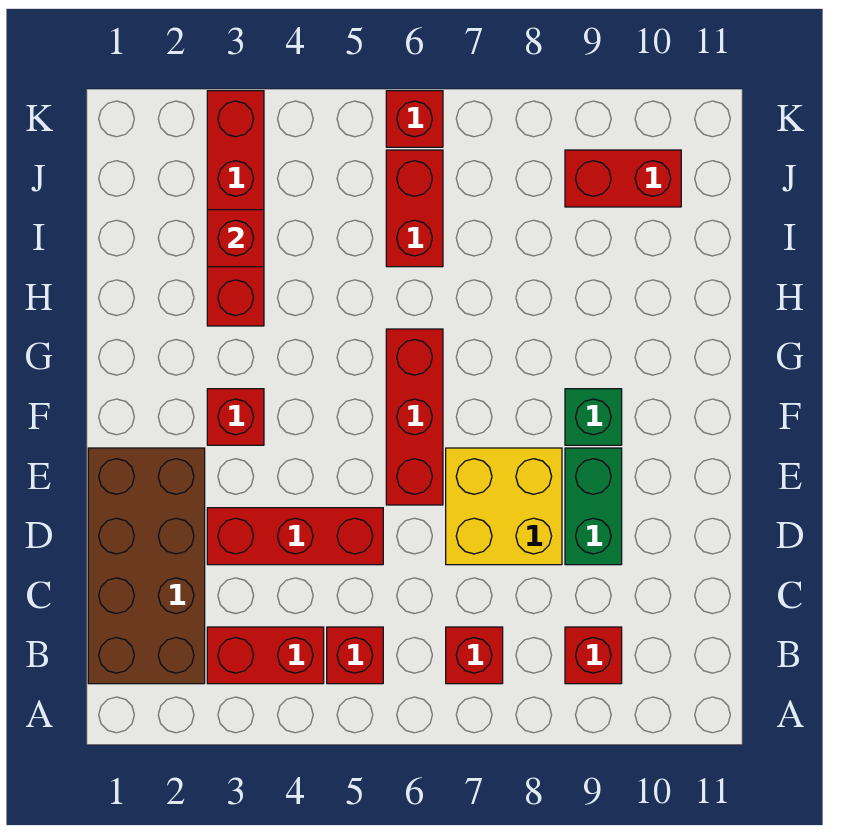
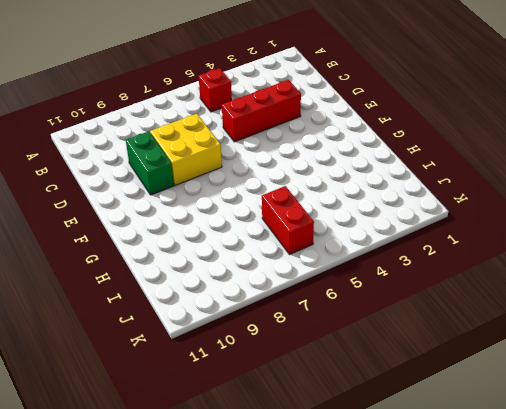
none -> brown 2x4 brick [88,448,205,684]
none -> red 1x2 brick [207,627,324,684]
none -> red 1x1 brick [446,627,503,684]

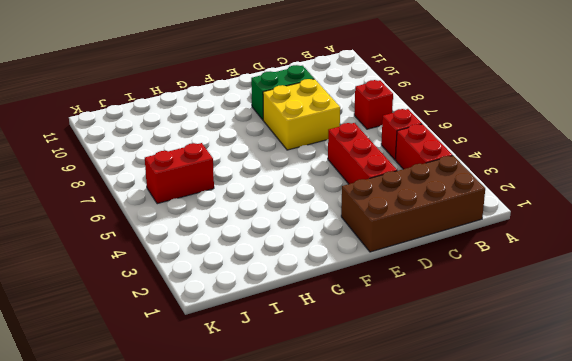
none -> red 1x1 brick [565,627,622,684]
none -> red 1x3 brick [386,329,443,505]
none -> red 1x1 brick [207,389,264,445]

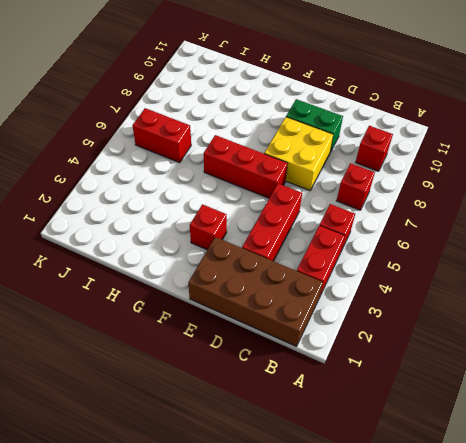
none -> green 1x1 brick [565,389,622,445]
none -> red 1x4 brick [207,91,264,326]
none -> red 1x2 brick [565,150,681,207]

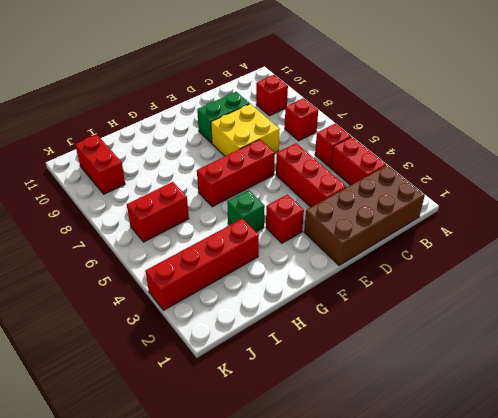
green 1x1 brick [227,190,265,232] -> green 1x1 brick moved to [565,389,622,445]
none -> red 1x1 brick [386,91,443,147]
none -> red 1x1 brick [207,210,264,267]

